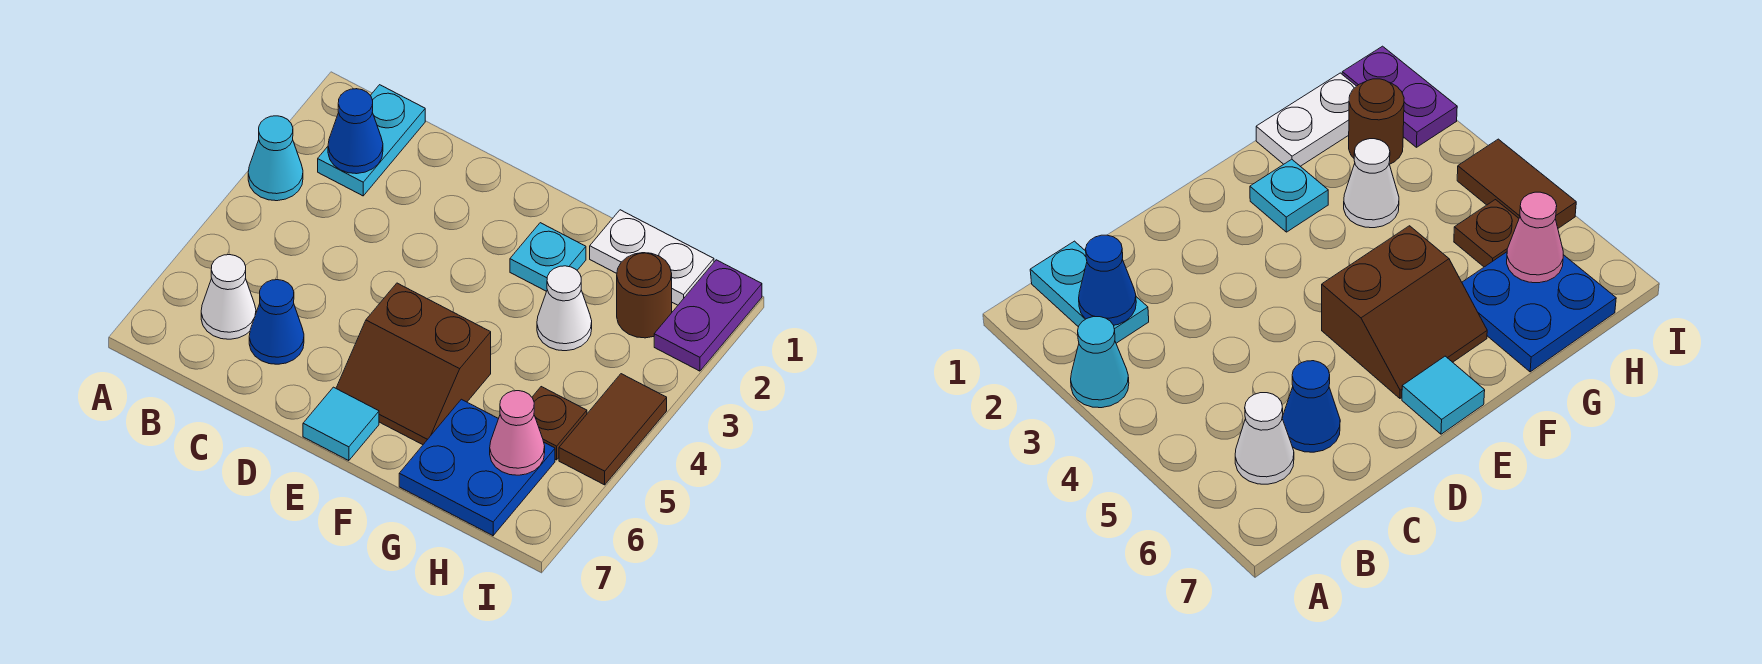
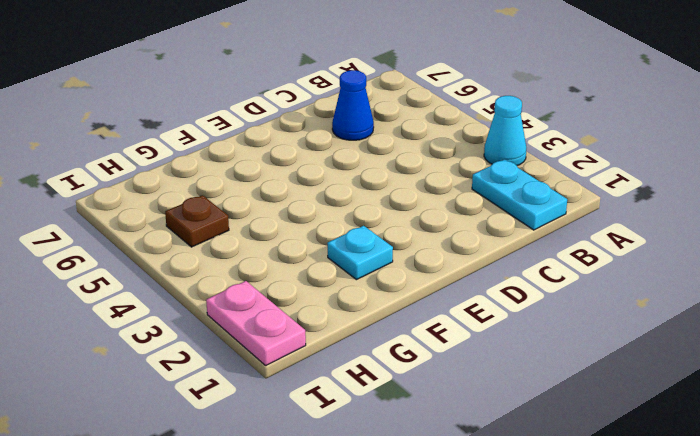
pink 1x2 plate [206,281,306,365] -> purple 1x2 plate [654,260,762,371]
none -> white 1x1 cone [201,255,256,339]
none -> brown 2x2 slope [336,283,491,445]
none -> cyan 1x1 tile [303,387,379,461]

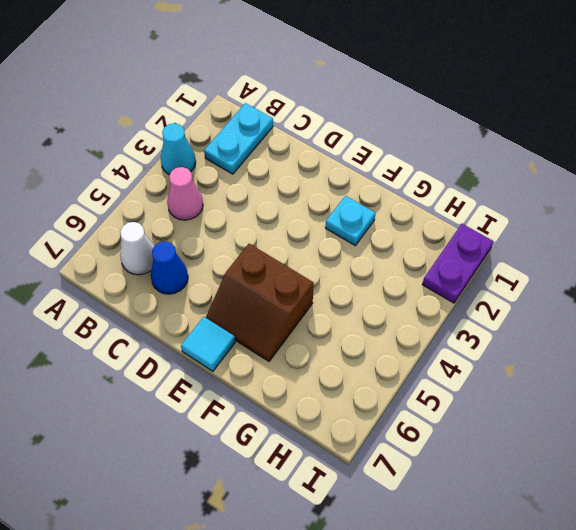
pink 1x1 cone [167,167,203,220] -> pink 1x1 cone moved to [490,391,545,475]
none -> white 1x2 plate [590,210,714,305]
none -> white 1x1 cone [537,266,592,351]
none -> blue 2x2 plate [399,399,555,536]

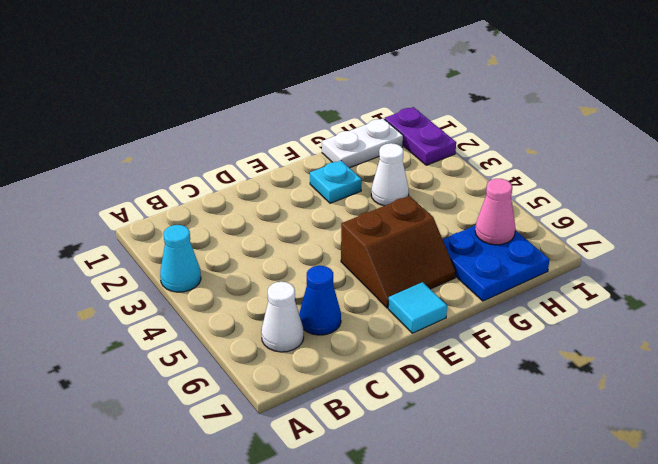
none -> cyan 1x2 plate [318,85,425,196]
none -> brown 1x1 round brick [617,253,672,338]
none -> brown 1x1 plate [532,387,587,460]

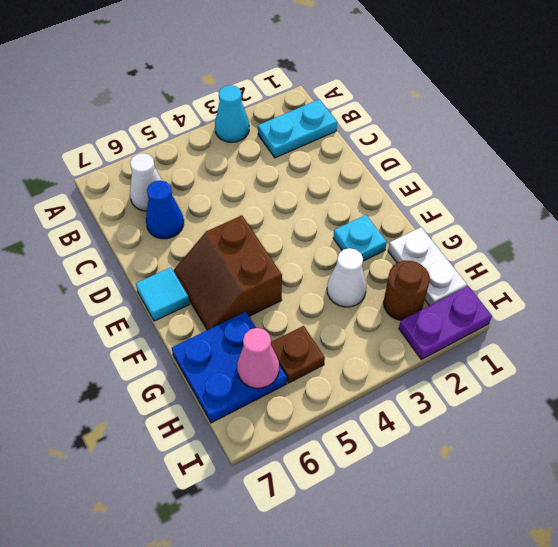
none -> brown 1x2 tile [559,374,667,485]
none -> blue 1x1 cone [328,89,383,174]

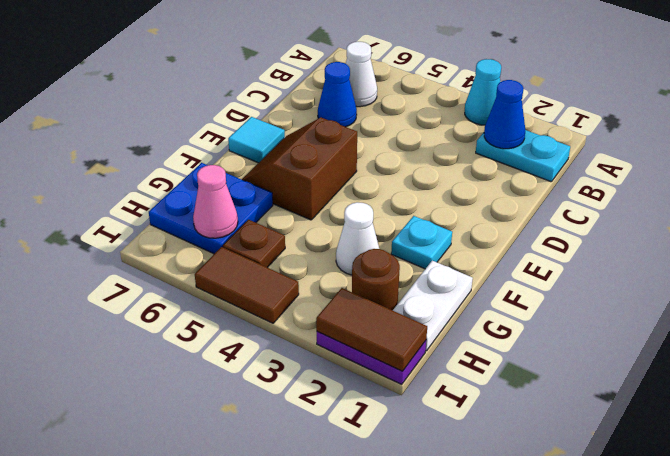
brown 1x2 tile [316,288,427,371] -> none

